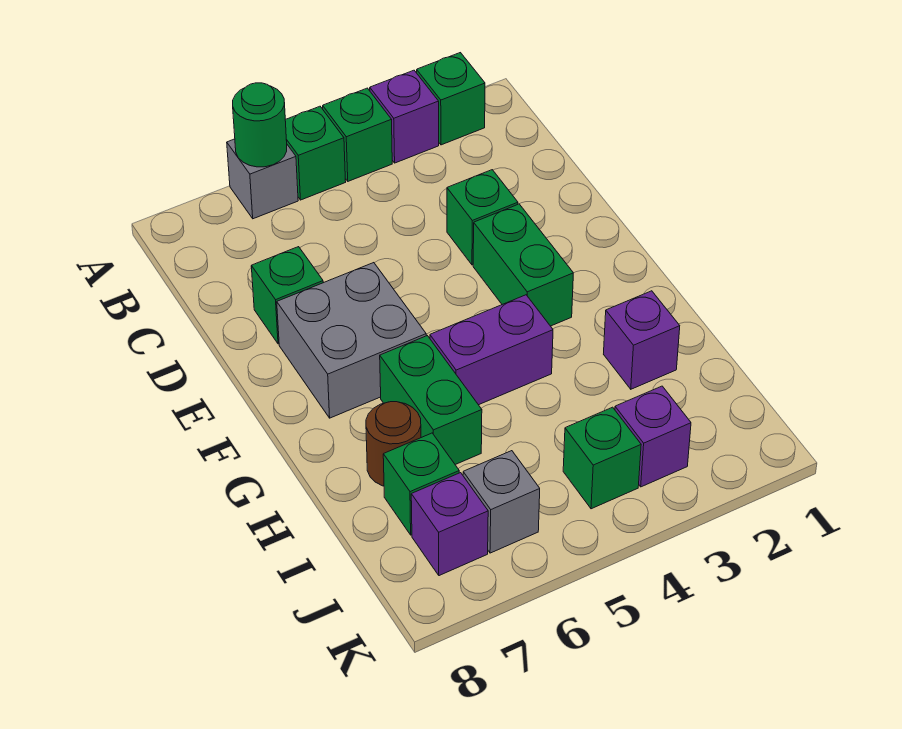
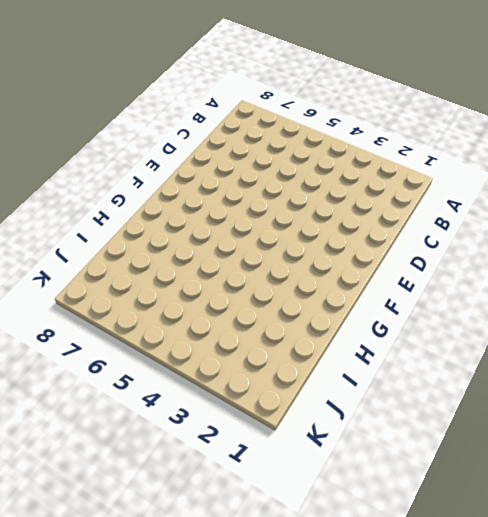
none -> green 1x1 brick [417,53,485,145]
none -> purple 1x1 brick [370,70,439,163]
none -> green 1x1 brick [323,88,392,181]

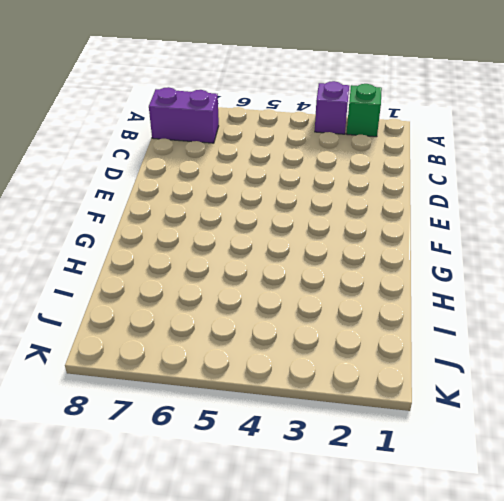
purple 1x2 brick [149,87,219,143] -> purple 1x2 brick moved to [430,295,553,405]
none -> green 1x1 brick [323,88,392,181]
none -> green 1x1 brick [285,106,346,200]
none -> grey 1x1 brick [227,139,298,219]

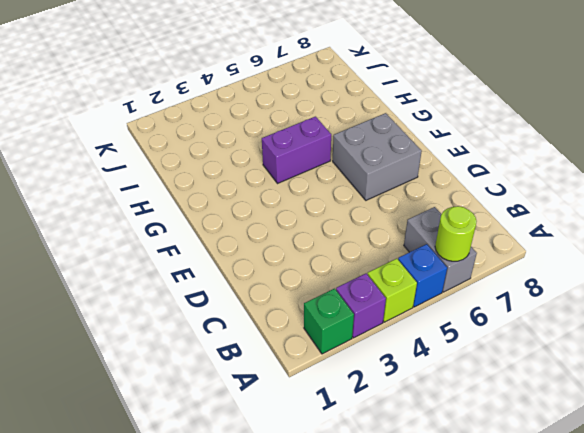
lime 1x1 brick [368,259,417,322] -> green 1x1 brick [323,88,392,181]
blue 1x1 brick [398,244,447,307] -> green 1x1 brick [285,106,346,200]
grey 1x2 brick [404,207,477,292] -> grey 1x1 brick [227,139,298,219]
lime 1x1 round brick [435,206,477,261] -> green 1x1 round brick [233,83,287,167]
none -> green 1x1 brick [447,170,518,265]
none -> green 1x1 brick [251,247,323,344]
none -> green 1x2 brick [473,204,573,326]

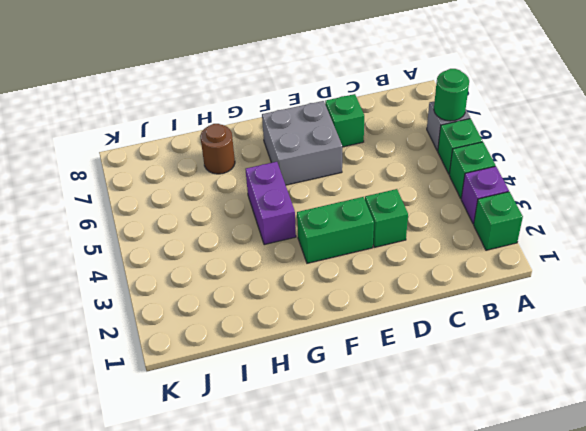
none -> green 1x2 brick [380,336,482,465]
none -> purple 1x1 brick [604,291,680,389]
none -> green 1x1 brick [383,433,459,535]

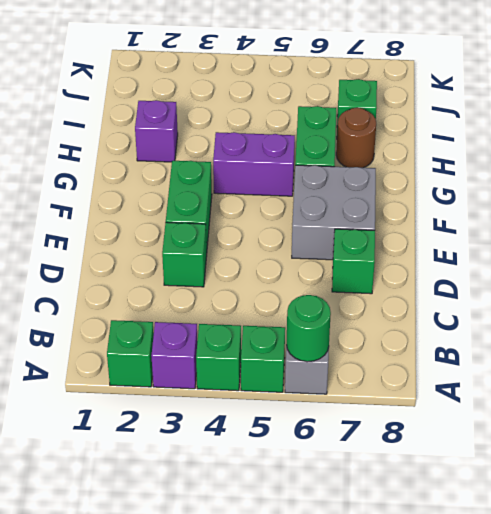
none -> purple 1x1 brick [615,386,691,487]
none -> green 1x1 brick [563,407,641,509]
none -> grey 1x1 brick [463,451,540,553]

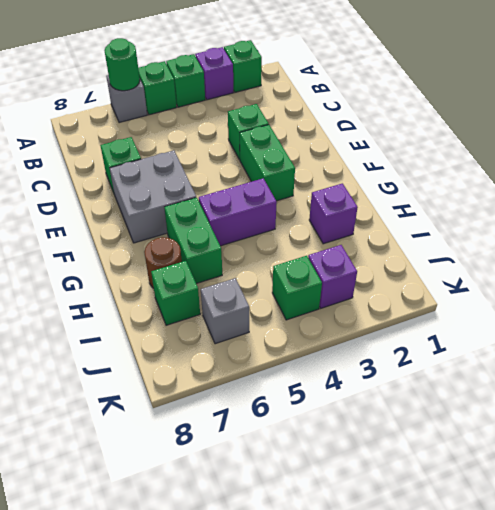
none -> purple 1x1 brick [411,473,488,576]

